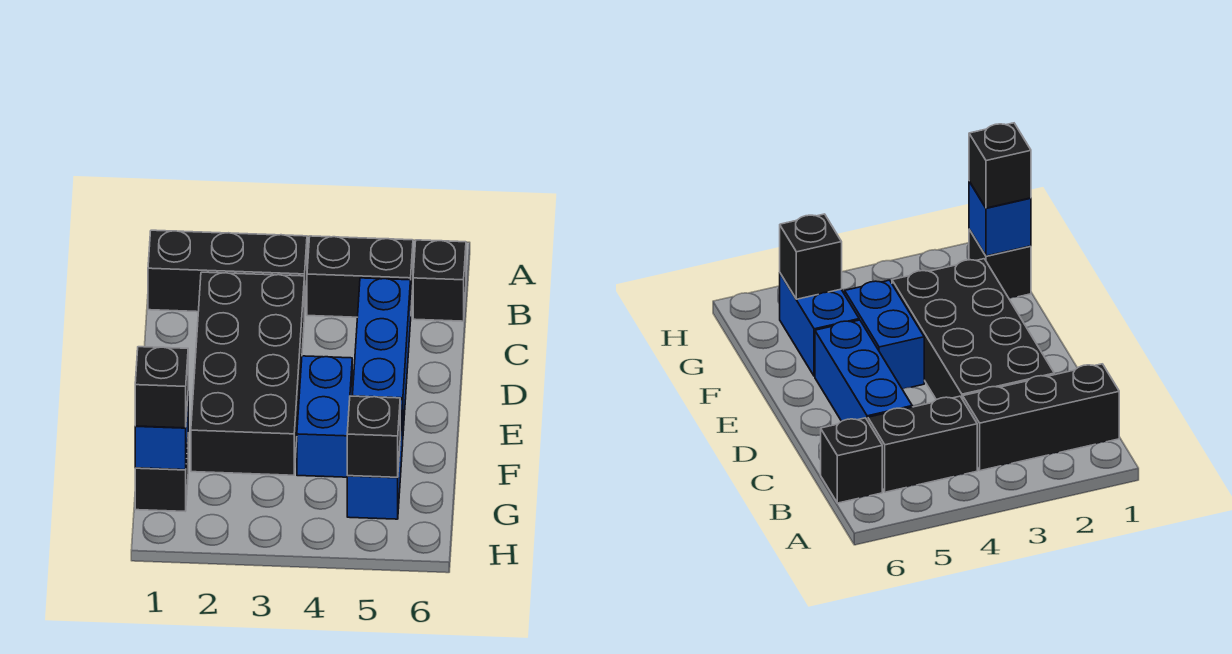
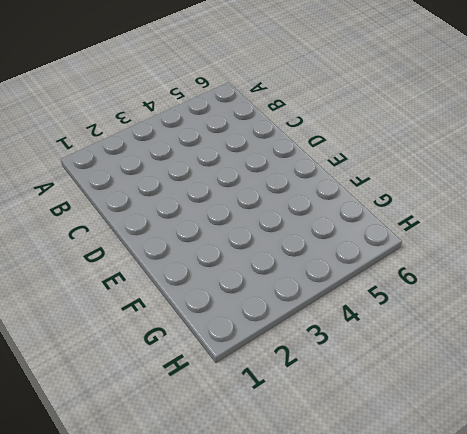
none -> black 1x3 brick [148,230,307,315]
none -> black 1x2 brick [307,236,413,317]

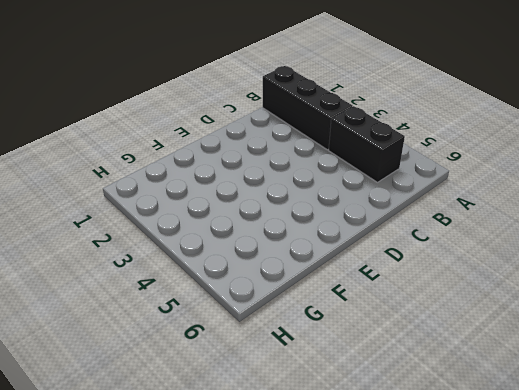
none -> black 1x1 brick [413,240,466,321]
none -> black 2x4 brick [191,272,304,475]

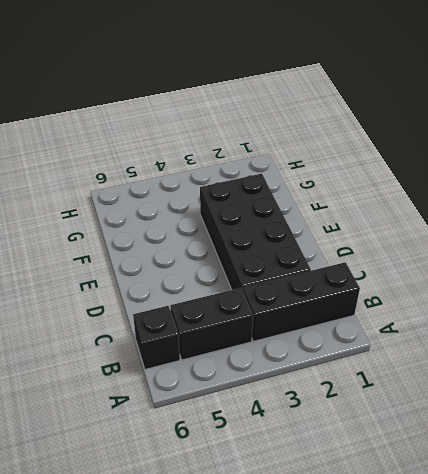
none -> blue 1x3 brick [352,278,411,431]
none -> blue 1x2 brick [297,356,352,477]

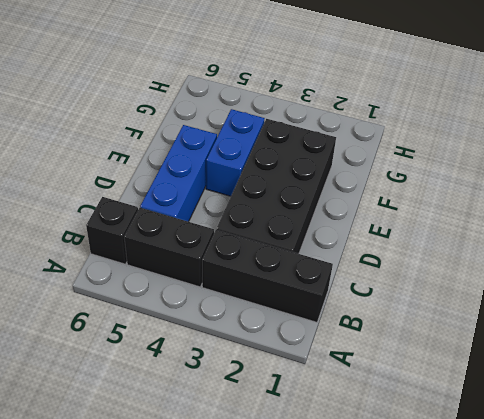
none -> blue 1x2 brick [347,400,403,519]
none -> black 1x1 brick [135,443,188,511]

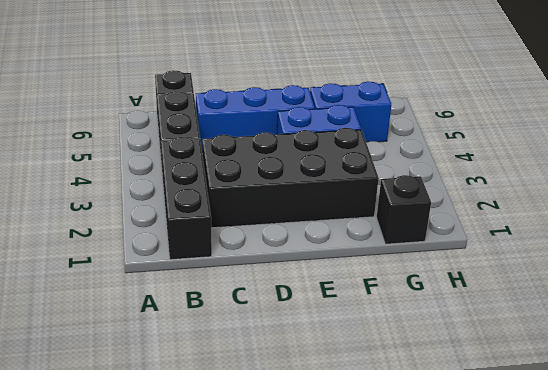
none -> blue 1x1 brick [135,401,188,470]
none -> black 1x1 brick [347,396,400,477]

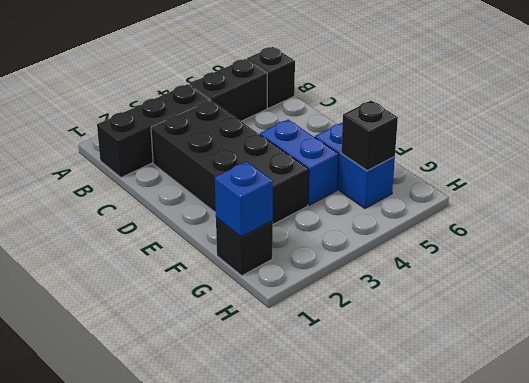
none -> blue 1x3 brick [352,278,411,431]
none -> black 1x1 brick [135,347,188,428]

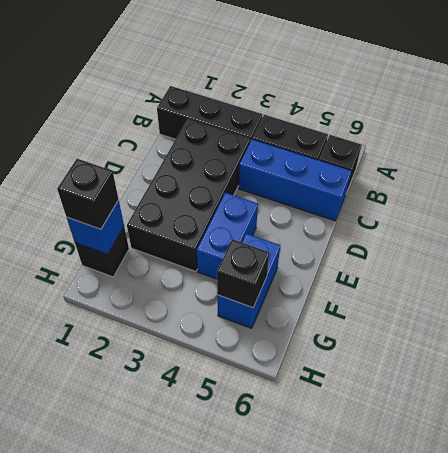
blue 1x3 brick [239,140,351,221] -> blue 1x3 brick turned to [352,278,411,431]

